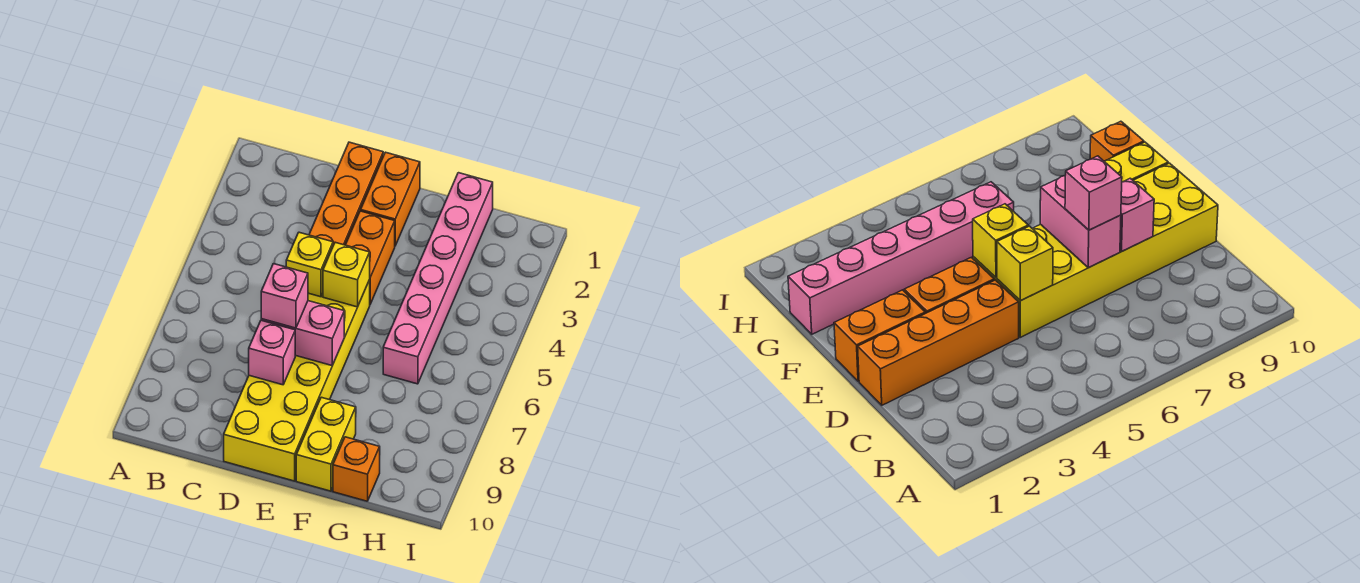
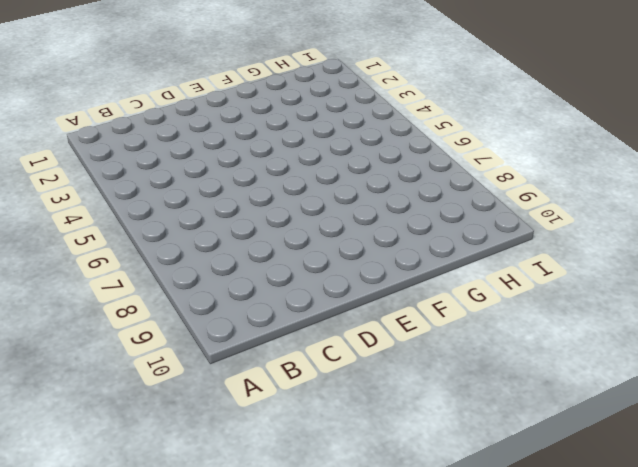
none -> orange 1x4 brick [309,142,383,245]
none -> yellow 2x6 brick [224,280,370,481]
none -> orange 1x2 brick [361,152,420,246]

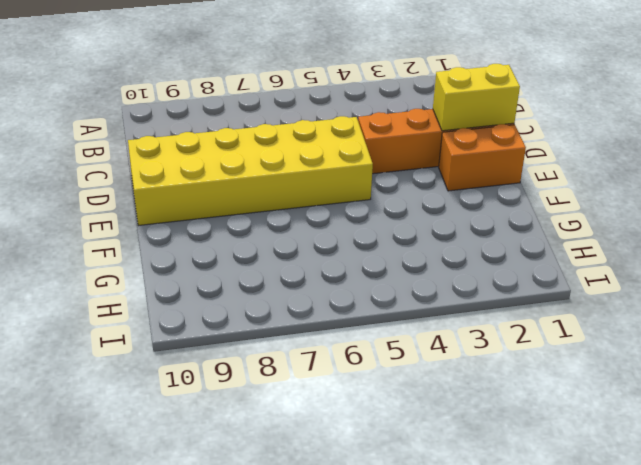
yellow 1x2 brick [433,64,520,131] -> yellow 1x2 brick moved to [296,397,356,491]
none -> orange 1x2 brick [346,211,395,304]
none -> pink 1x6 brick [383,173,493,384]
none -> orange 1x1 brick [333,437,380,501]

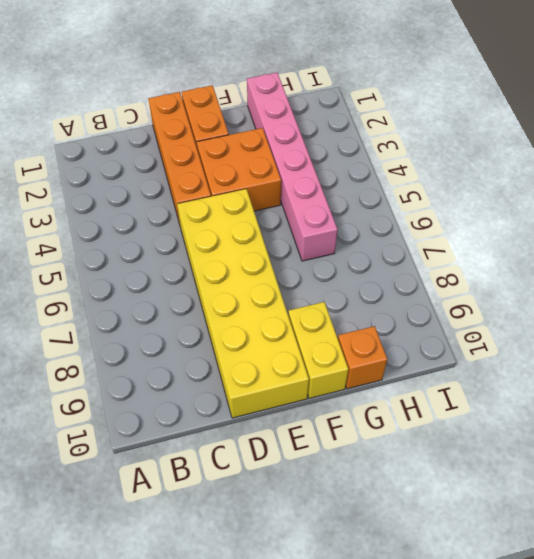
orange 2x2 brick [197,128,281,211] -> orange 1x2 brick [346,211,395,304]
none -> yellow 1x1 brick [286,232,333,297]
none -> pink 1x2 brick [261,301,344,365]
none -> pink 1x1 brick [249,320,295,385]

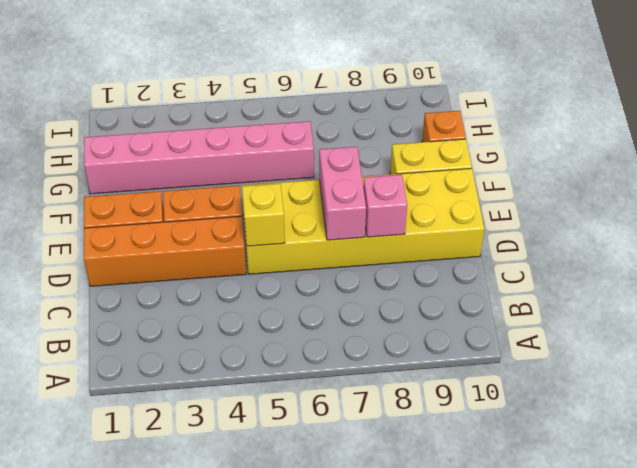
none -> yellow 1x1 brick [323,242,370,307]
none -> pink 1x1 brick [261,264,308,328]

